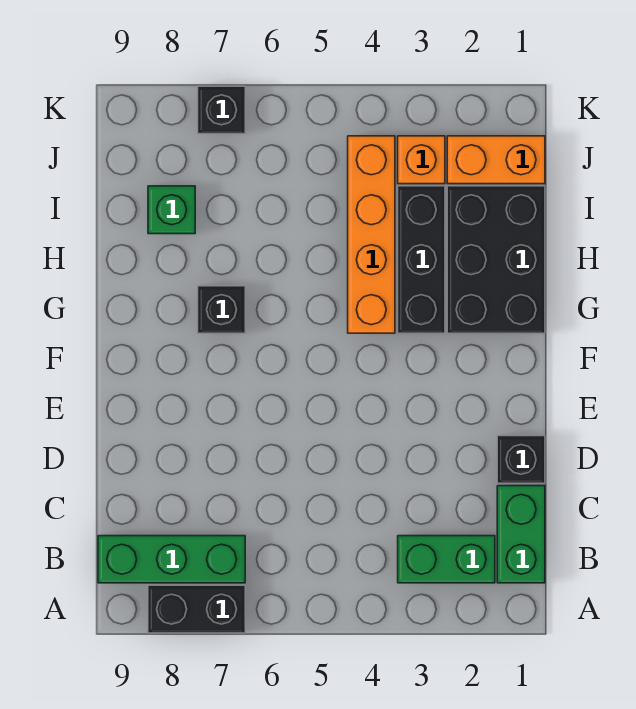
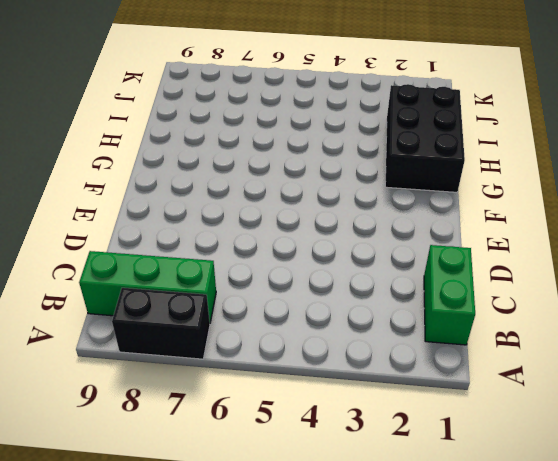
none -> green 1x2 brick [398,536,495,583]
none -> black 1x1 brick [497,436,545,483]
none -> black 1x3 brick [398,186,445,333]

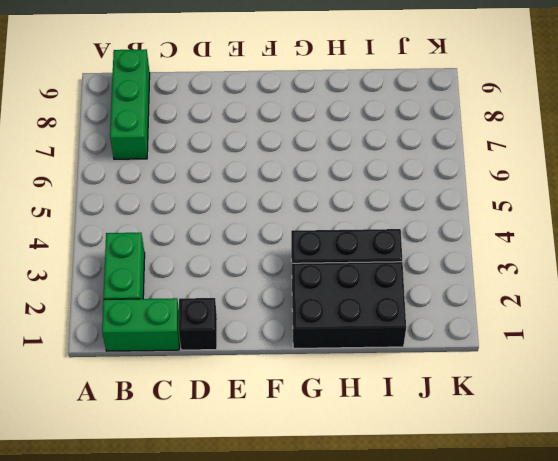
none -> black 1x2 brick [148,585,245,633]
none -> orange 1x4 brick [348,136,395,333]
none -> black 1x1 brick [198,286,245,333]

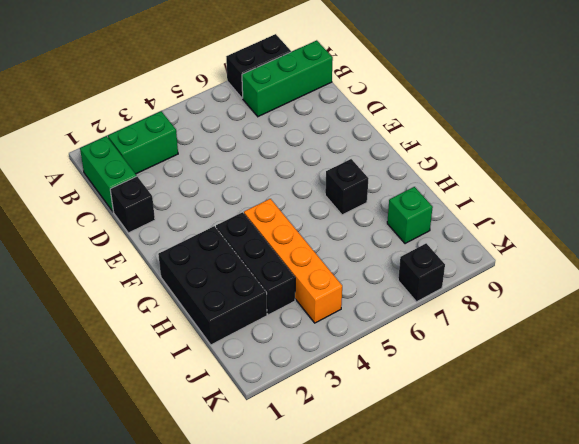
none -> orange 1x2 brick [447,136,545,184]
none -> orange 1x1 brick [398,136,445,184]

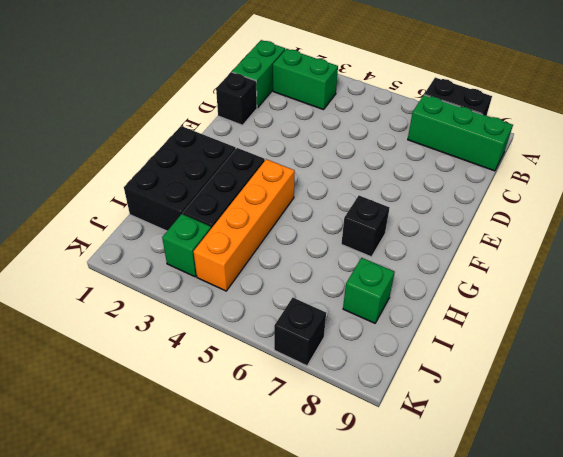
green 1x1 brick [162,214,211,277] -> orange 1x1 brick [398,136,445,184]
none -> orange 1x2 brick [447,136,545,184]

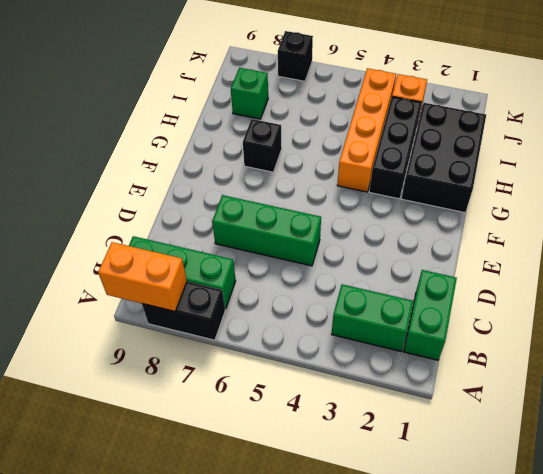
orange 1x2 brick [98,242,187,311] -> orange 1x2 brick moved to [447,136,545,184]
green 1x3 brick [212,195,321,266] -> none
none -> black 1x1 brick [497,436,545,483]

